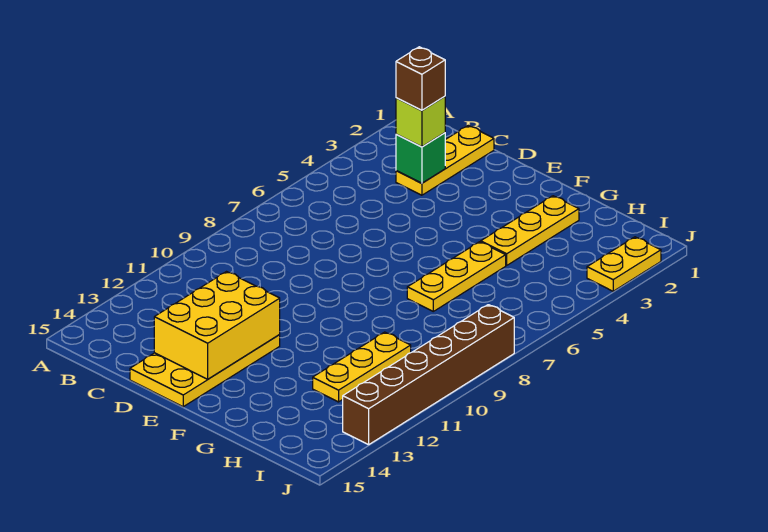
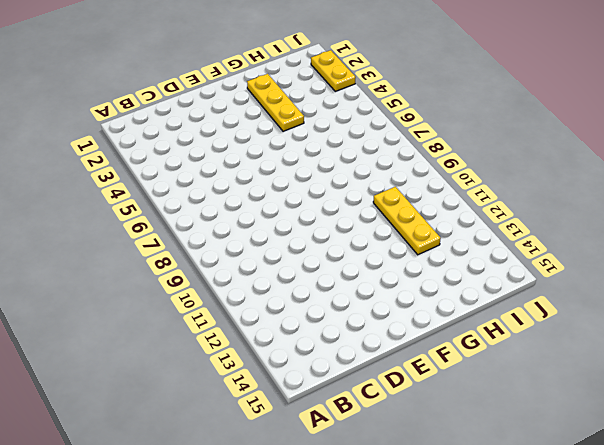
none -> yellow 1x3 plate [396,126,494,195]
none -> yellow 2x4 plate [130,335,280,407]

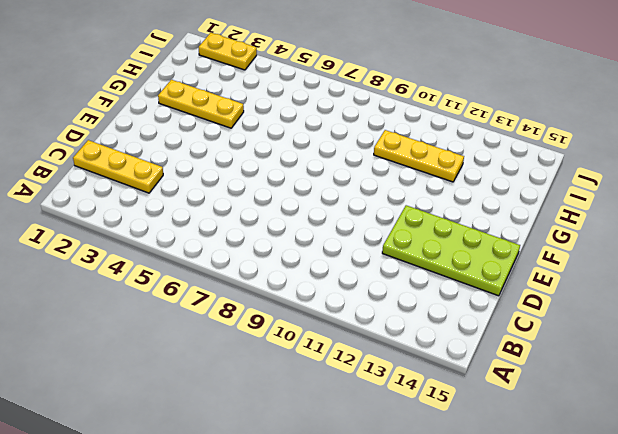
lime 2x4 plate [382,205,520,296] -> yellow 2x4 plate [130,335,280,407]
none -> yellow 1x3 plate [407,242,506,311]
none -> brown 1x6 brick [343,305,514,445]

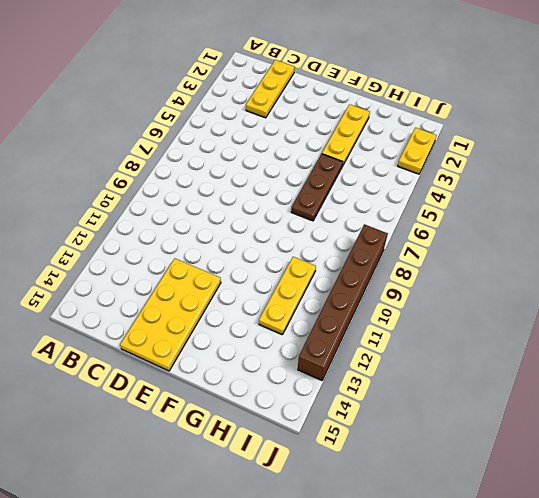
brown 1x3 plate [291,154,343,221] -> yellow 1x3 plate [407,242,506,311]
none -> green 1x1 brick [396,133,445,183]
none -> yellow 2x3 brick [154,272,280,379]

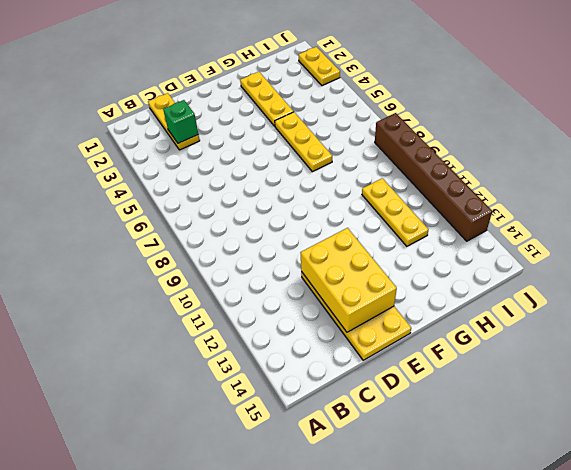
none -> lime 1x1 brick [396,96,445,147]
none -> brown 1x1 brick [396,47,445,110]

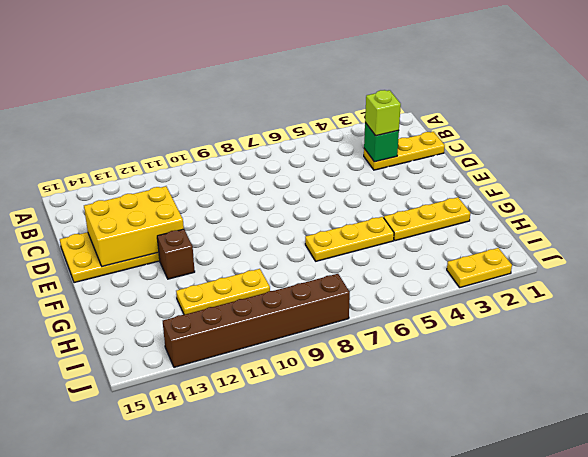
brown 1x1 brick [157,229,195,279] -> brown 1x1 brick moved to [396,47,445,110]

